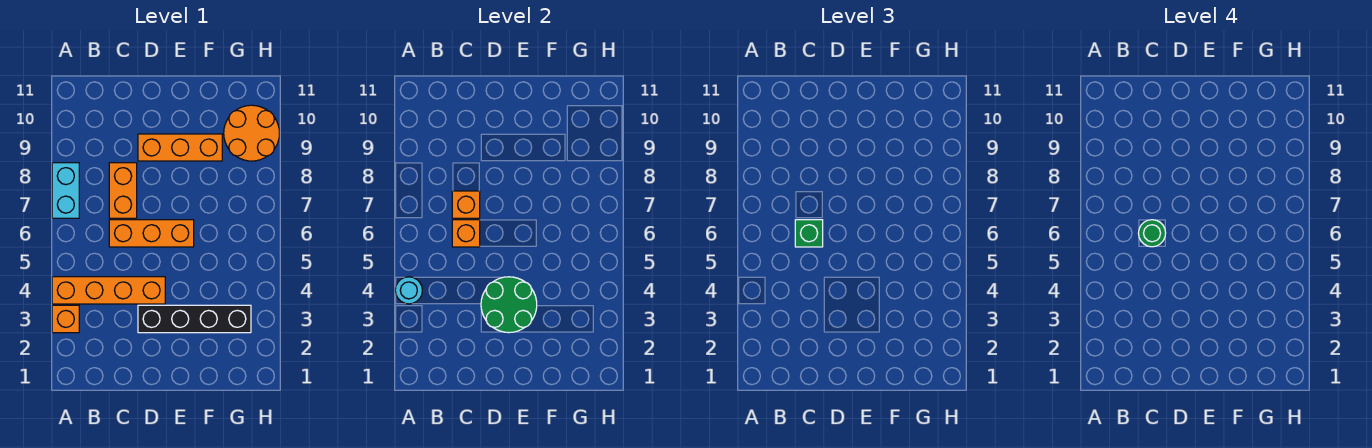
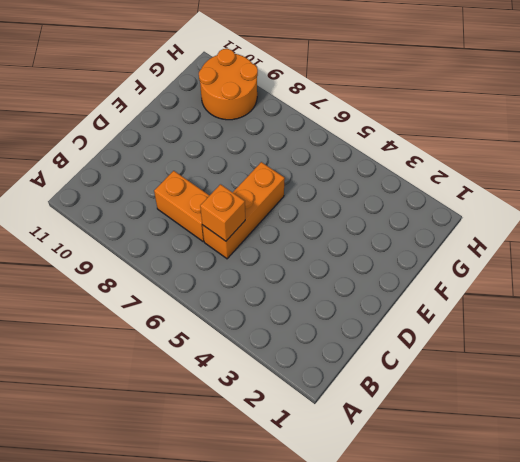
none -> orange 1x1 brick [52,305,79,333]
none -> orange 1x4 brick [52,277,165,304]
none -> cyan 1x2 brick [52,163,79,218]

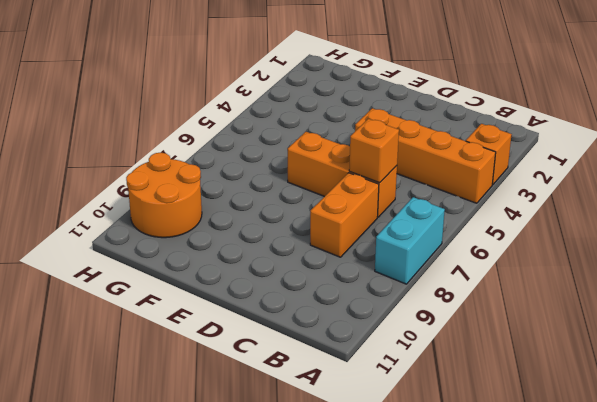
none -> black 1x4 brick [138,305,251,333]
none -> orange 1x3 brick [138,134,222,161]
none -> cyan 1x1 round brick [395,277,422,304]

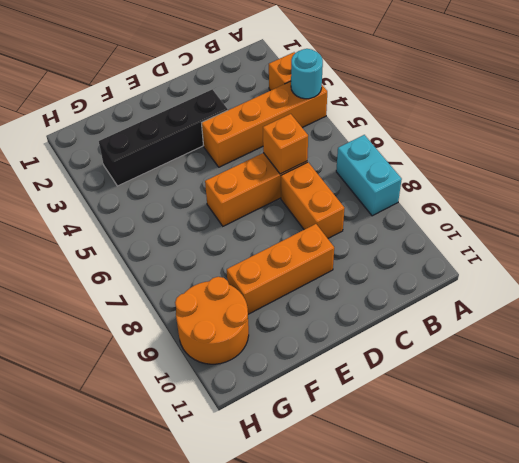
none -> orange 1x1 brick [452,191,480,218]
none -> green 2x2 round brick [481,277,537,333]
none -> green 1x1 brick [795,220,823,247]

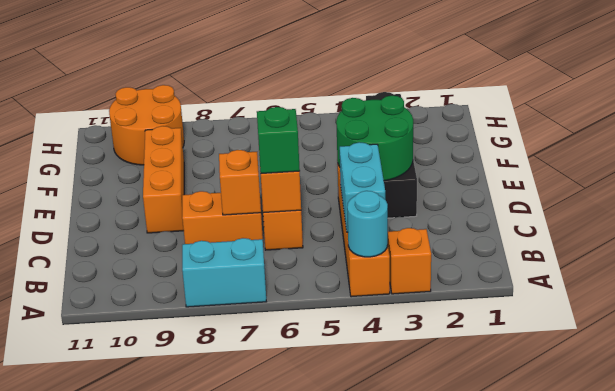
cyan 1x2 brick [340,142,385,232] -> none
none -> green 1x1 round brick [1138,220,1166,247]

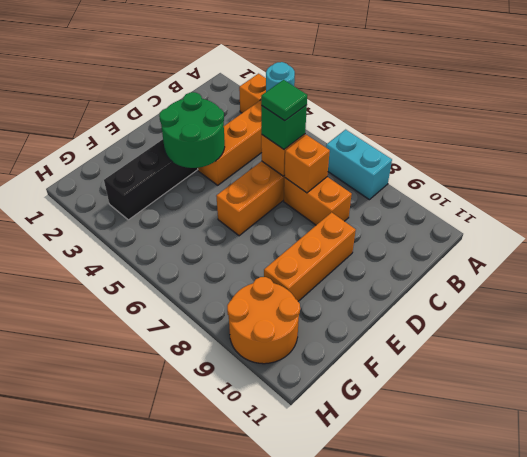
green 1x1 tile [261,80,307,121] -> green 1x1 round brick [1138,220,1166,247]

